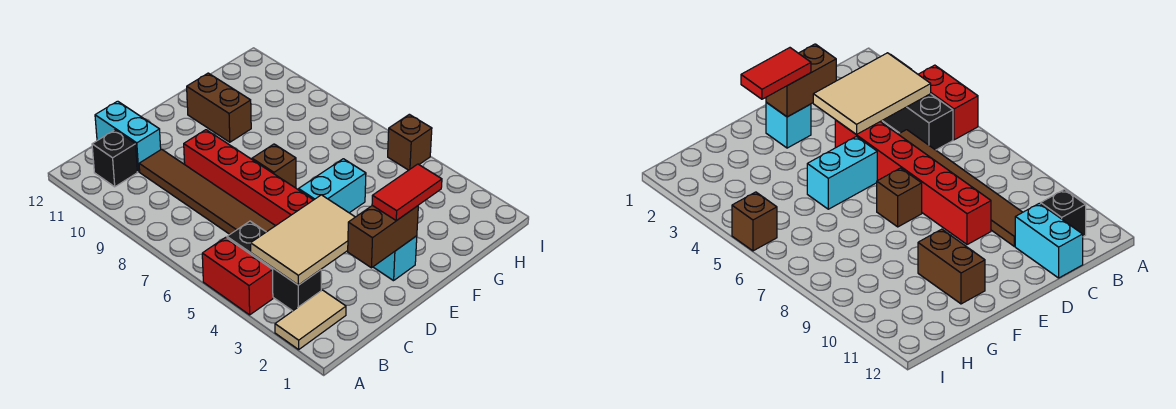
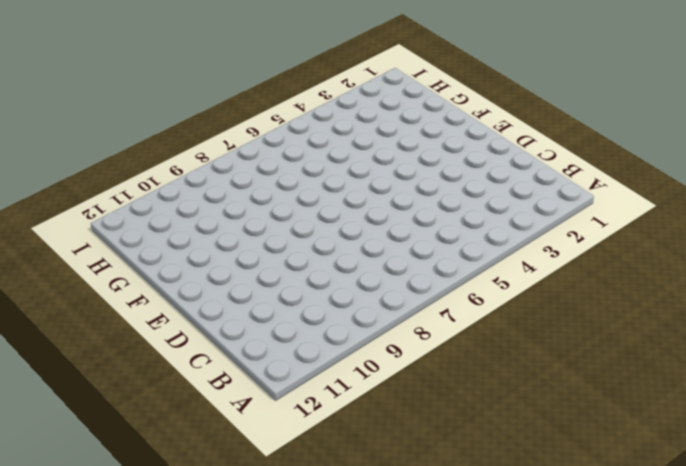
none -> tan 1x2 tile [275,290,346,350]
none -> red 1x2 brick [202,237,273,315]
none -> black 1x3 brick [227,221,321,311]

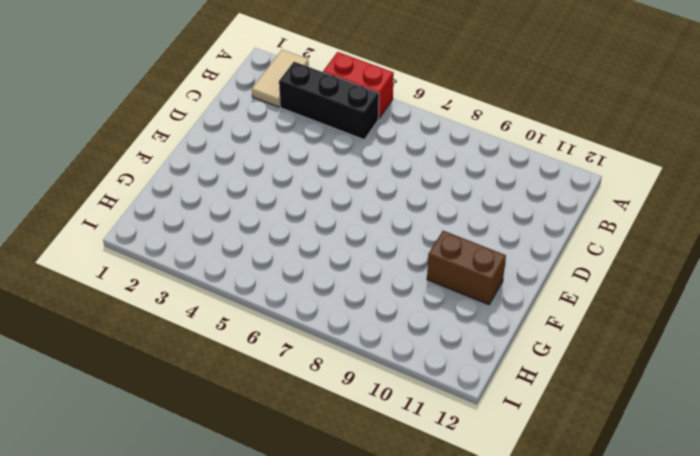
none -> black 1x1 brick [92,130,138,187]
none -> brown 1x6 tile [139,149,275,234]
none -> cyan 1x2 brick [95,101,161,172]

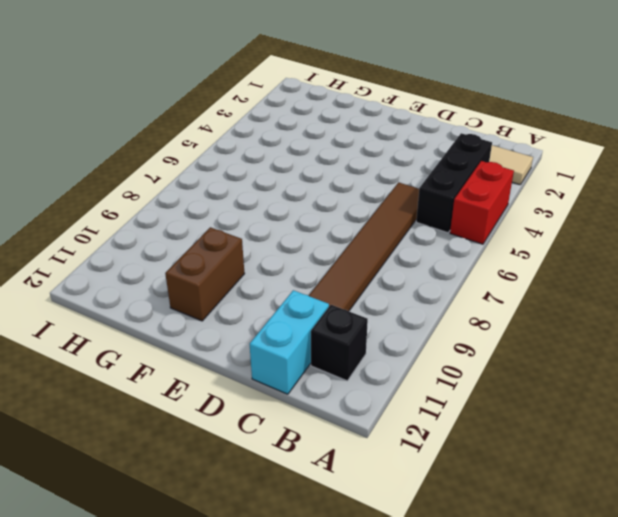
none -> red 1x6 brick [184,130,313,226]
none -> cyan 1x1 brick [374,236,417,281]
none -> cyan 1x2 brick [299,159,366,213]

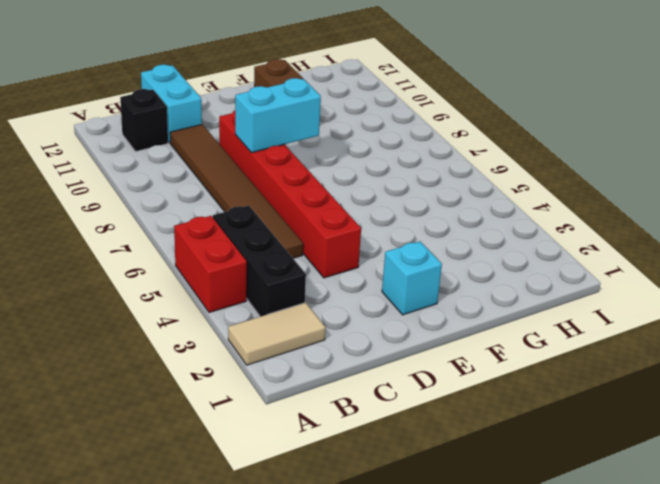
cyan 1x2 brick [235,78,321,153] -> cyan 1x2 brick moved to [299,159,366,213]
none -> brown 1x1 brick [252,144,296,187]
none -> brown 1x1 brick [388,114,432,170]
none -> tan 2x3 tile [251,195,355,285]

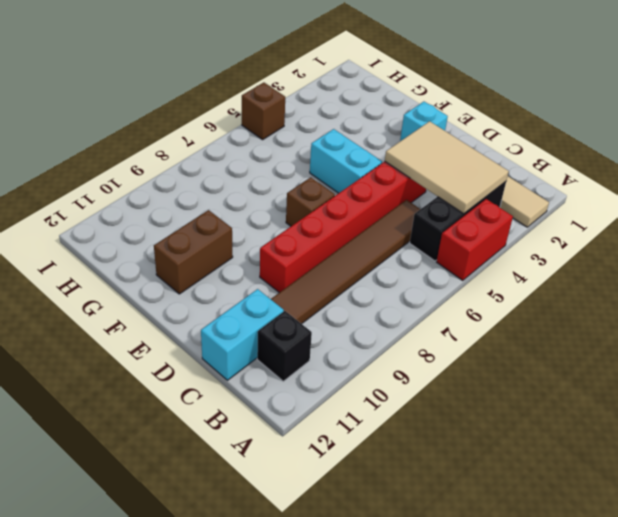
none -> brown 1x2 brick [348,206,418,268]
none -> red 1x2 tile [372,164,442,221]

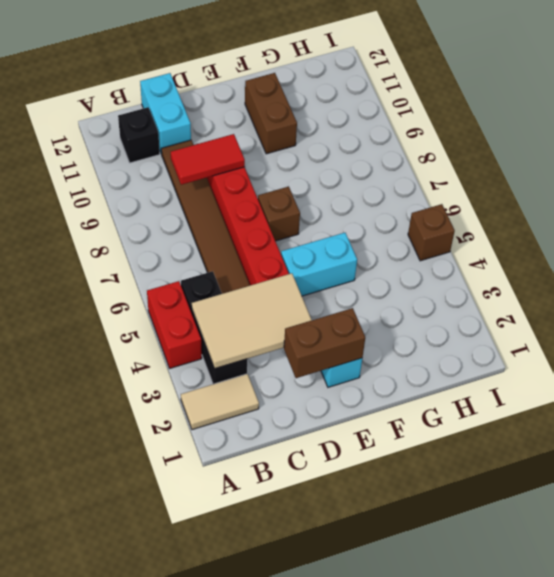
red 1x2 tile [171,134,245,185] -> red 1x2 tile moved to [372,164,442,221]

